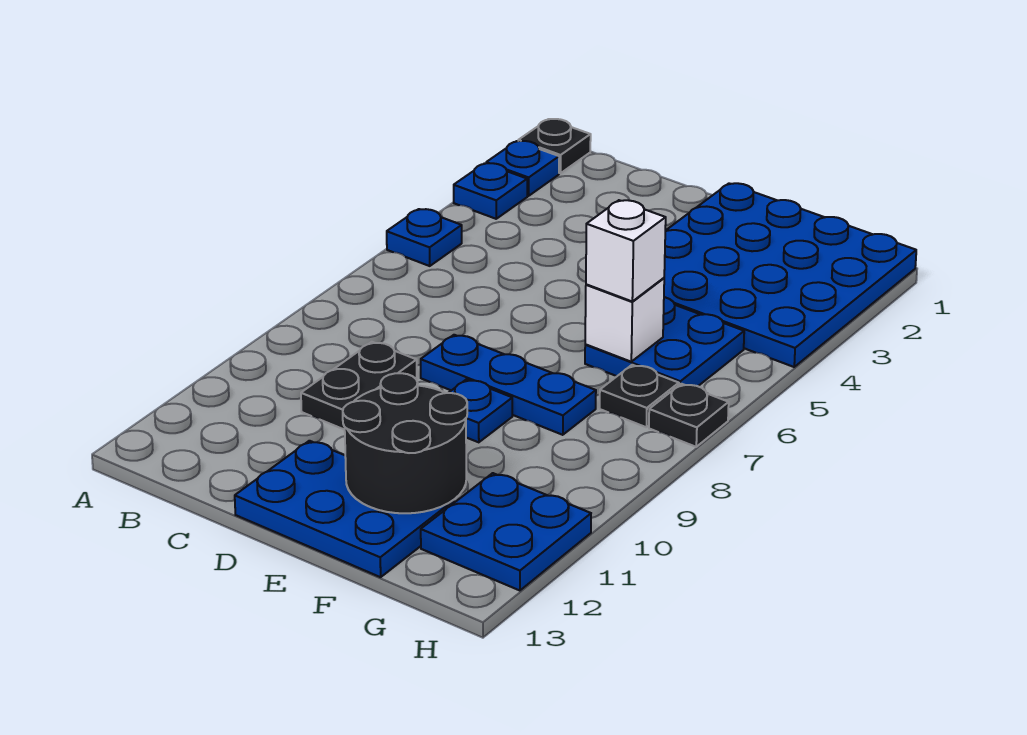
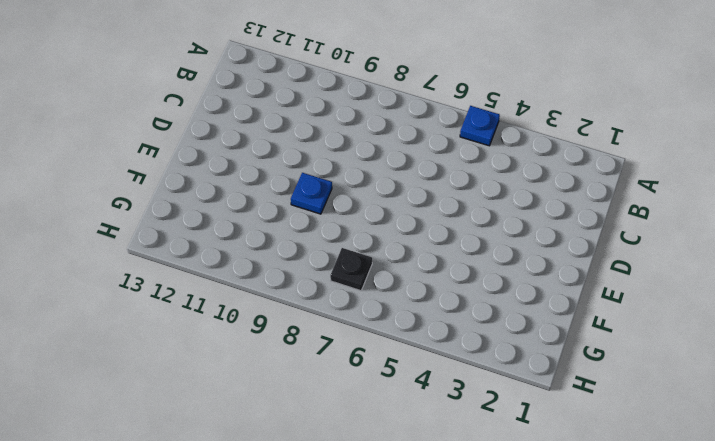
none -> black 1x1 plate [518,119,591,173]
none -> blue 1x1 plate [486,141,559,196]
none -> blue 1x1 plate [454,163,527,219]

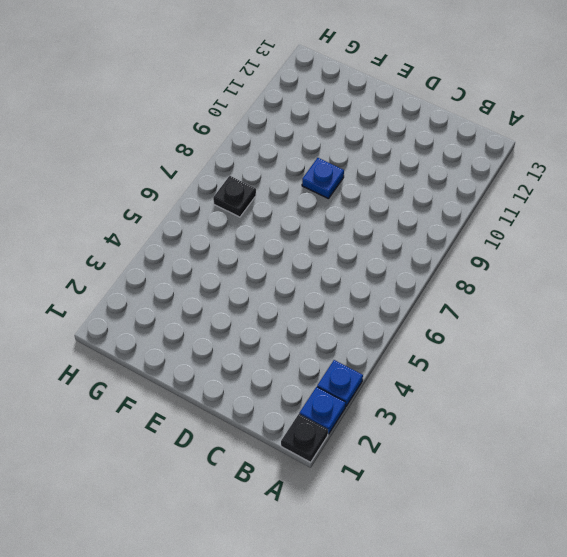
none -> blue 1x1 plate [387,209,462,266]
none -> black 1x2 plate [301,342,417,430]
none -> blue 1x3 plate [421,335,596,435]

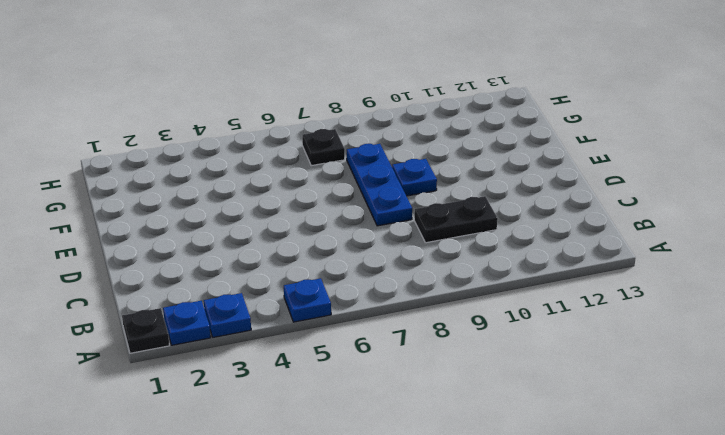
none -> blue 2x3 plate [235,441,454,577]
none -> blue 4x4 plate [664,183,916,367]
none -> blue 2x2 plate [585,297,744,386]

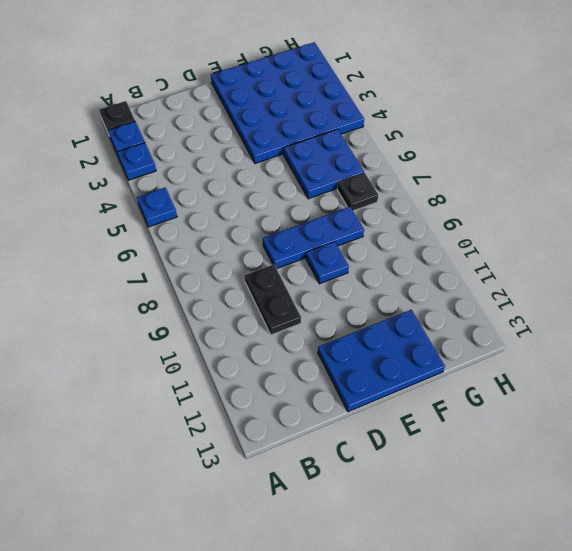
none -> blue 2x2 plate [421,473,591,590]
none -> black 1x1 plate [649,384,729,447]
none -> black 2x2 round brick [343,373,467,513]

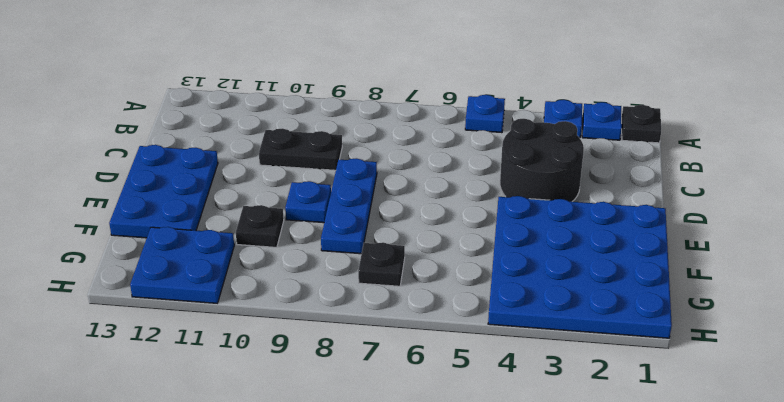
black 2x2 round brick [500,119,584,202] -> black 2x2 round brick moved to [343,373,467,513]
black 1x1 plate [236,205,284,247] -> black 1x1 plate moved to [649,384,729,447]
none -> blue 2x2 plate [585,297,744,386]
none -> white 1x1 brick [585,278,664,362]
none -> white 1x1 brick [586,200,666,301]

